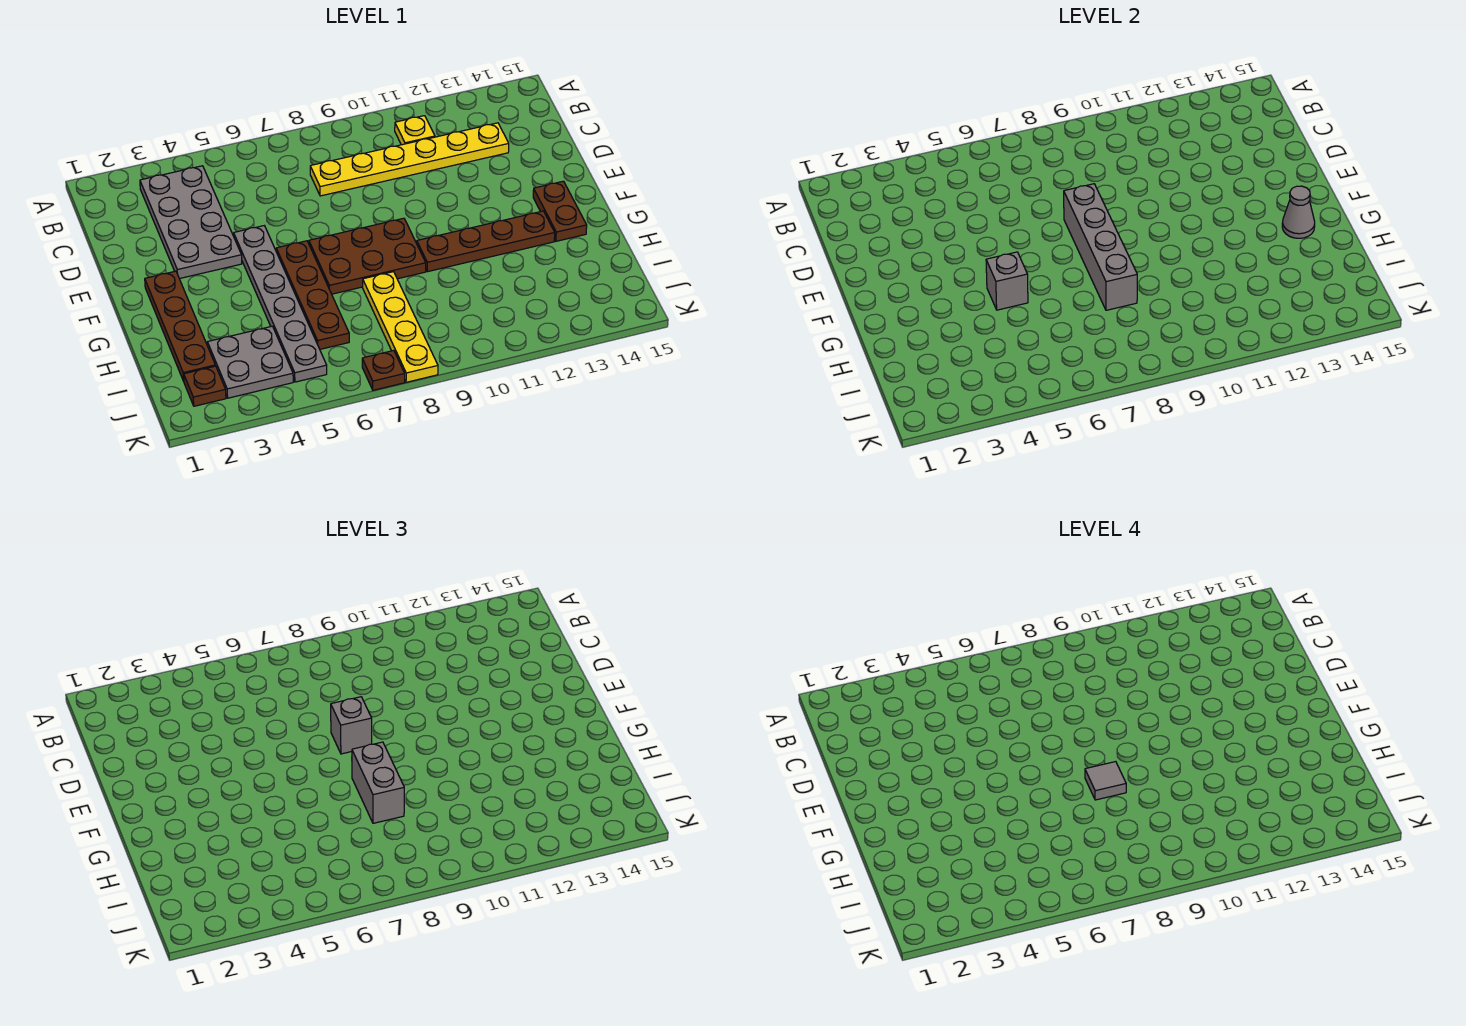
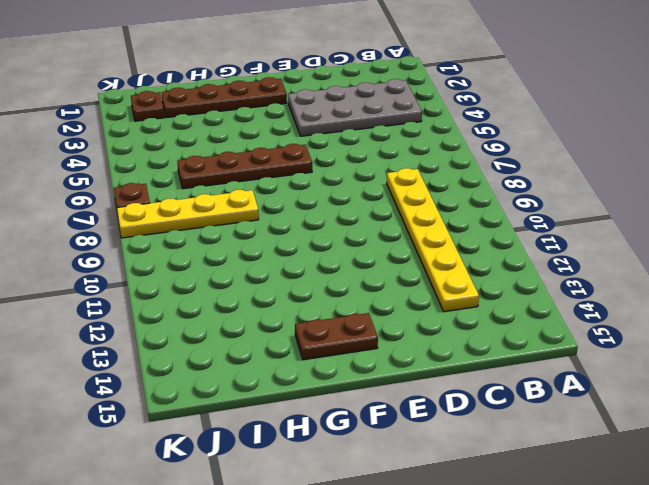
none -> yellow 1x1 plate [395,116,435,145]
none -> grey 1x6 plate [234,226,327,382]
none -> brown 2x3 plate [309,218,426,294]

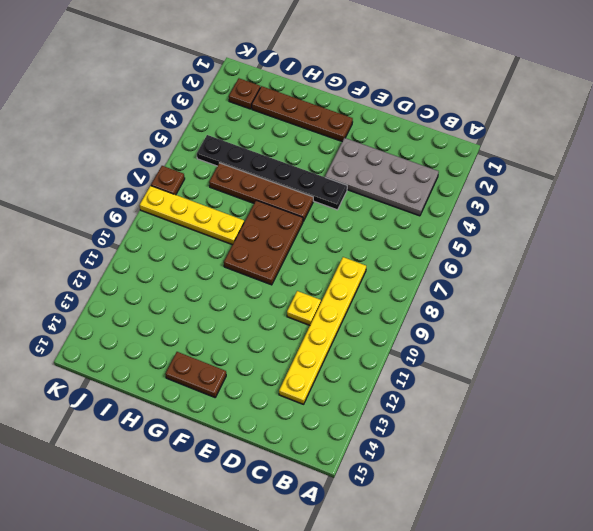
yellow 1x1 plate [287,291,321,325] -> yellow 1x1 plate moved to [395,116,435,145]
black 1x6 plate [197,135,347,210] -> grey 1x6 plate [234,226,327,382]
none -> brown 1x4 plate [417,211,555,272]
none -> grey 2x2 plate [207,326,293,398]
none -> grey 1x4 brick [1064,184,1137,310]

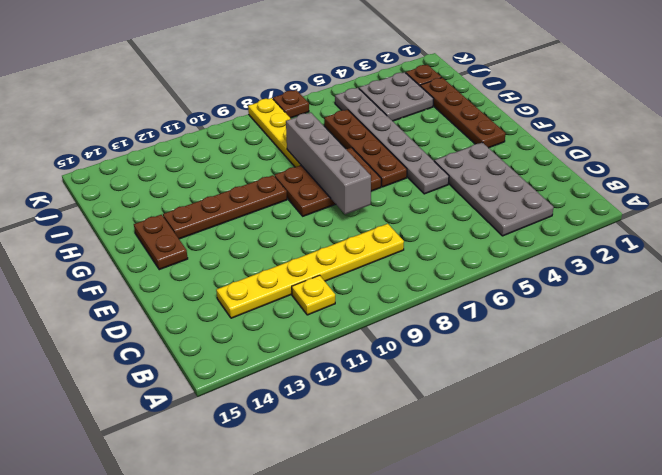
none -> grey 1x1 brick [986,252,1028,310]
none -> grey 1x1 cone [1282,186,1315,238]
none -> grey 1x1 brick [331,697,372,754]

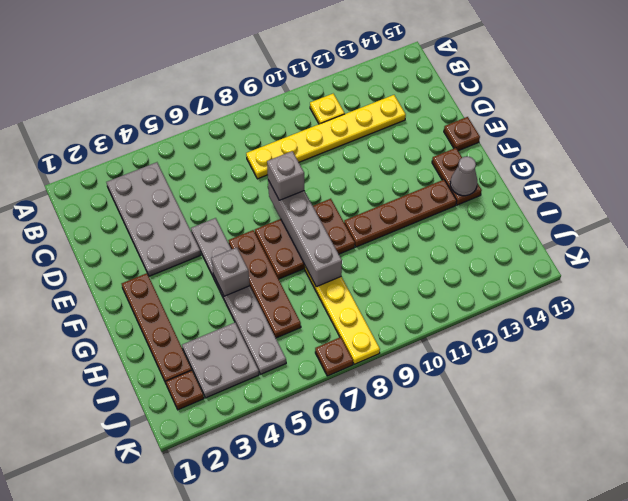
brown 1x1 plate [444,117,480,151] -> none
none -> grey 1x2 brick [352,742,404,823]
none -> grey 1x1 tile [1085,762,1126,800]

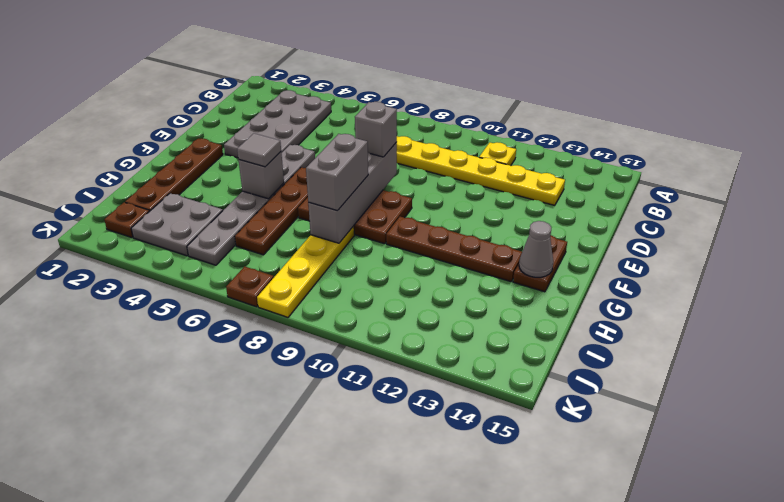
grey 1x1 tile [237,133,281,167] -> grey 1x1 tile moved to [1085,762,1126,800]

